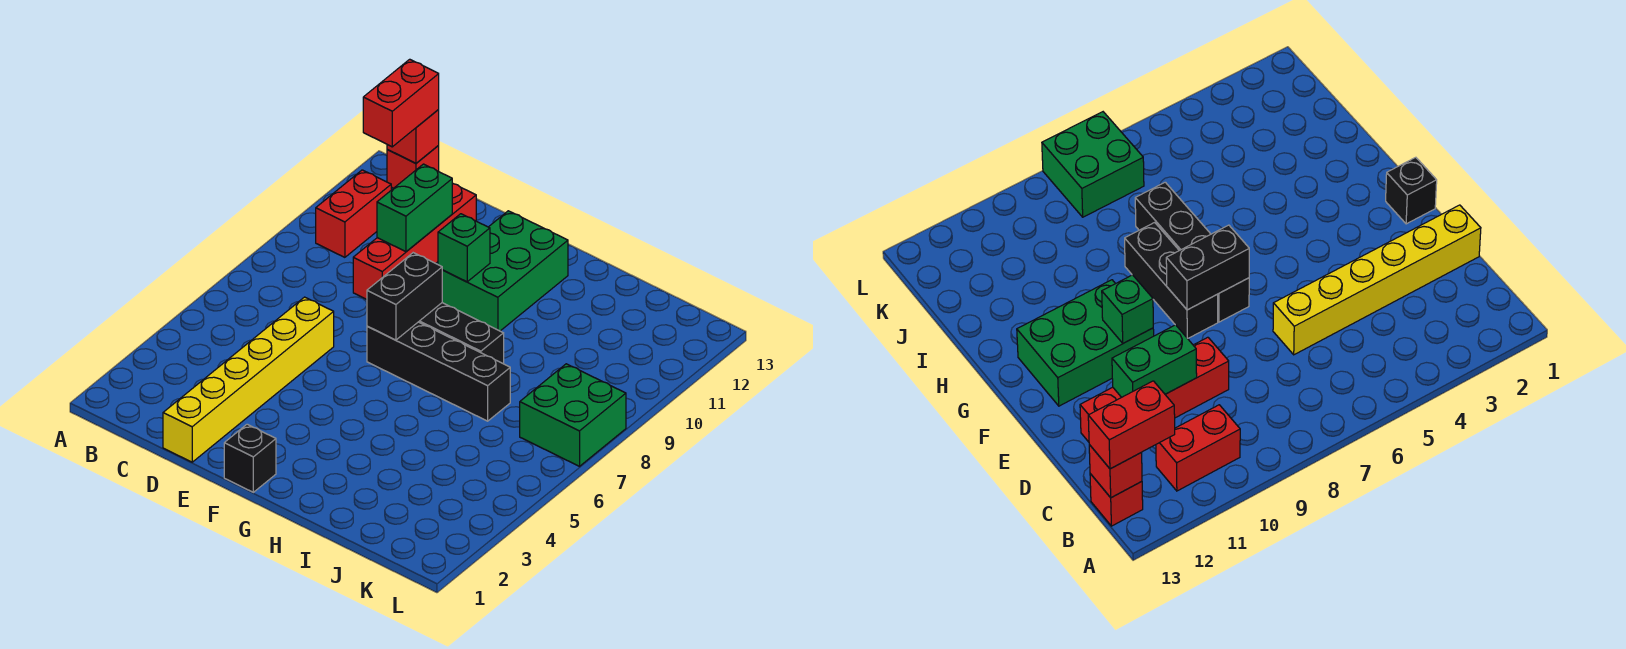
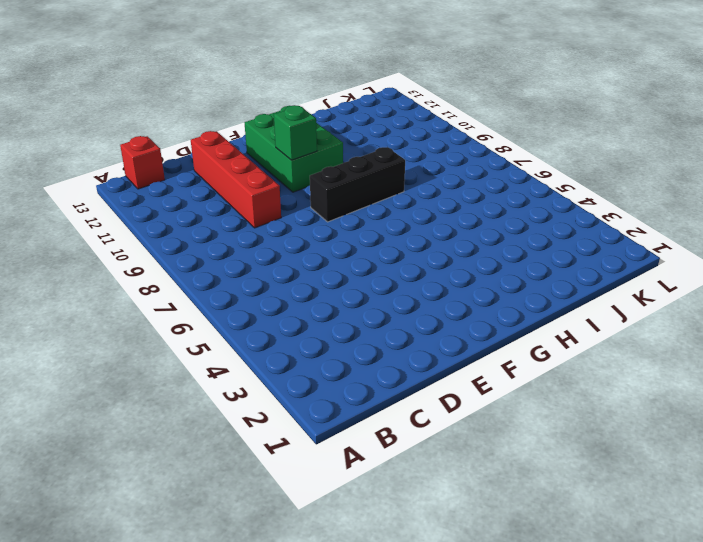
none -> red 1x2 brick [316,170,391,257]
none -> yellow 1x6 brick [163,297,334,462]
none -> black 1x1 brick [224,424,276,492]

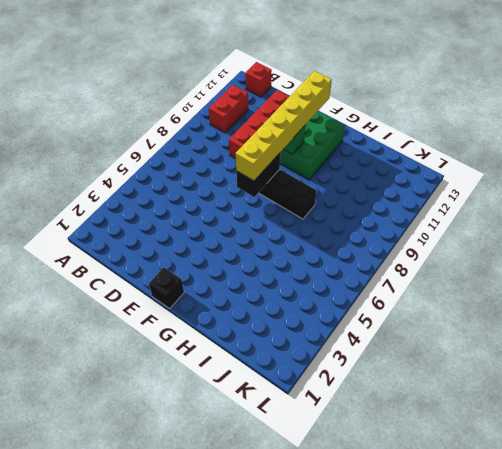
yellow 1x6 brick [236,71,332,181] -> yellow 1x6 brick moved to [163,297,334,462]
none -> black 1x4 brick [367,322,510,421]
none -> green 2x2 brick [520,364,626,466]
none -> red 1x1 brick [387,110,439,163]

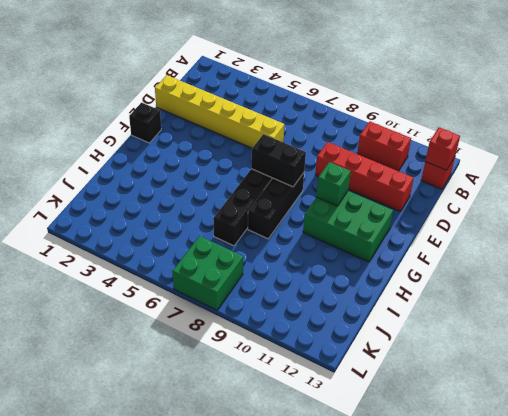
none -> green 1x2 brick [377,164,453,252]
none -> red 1x2 brick [363,59,439,147]

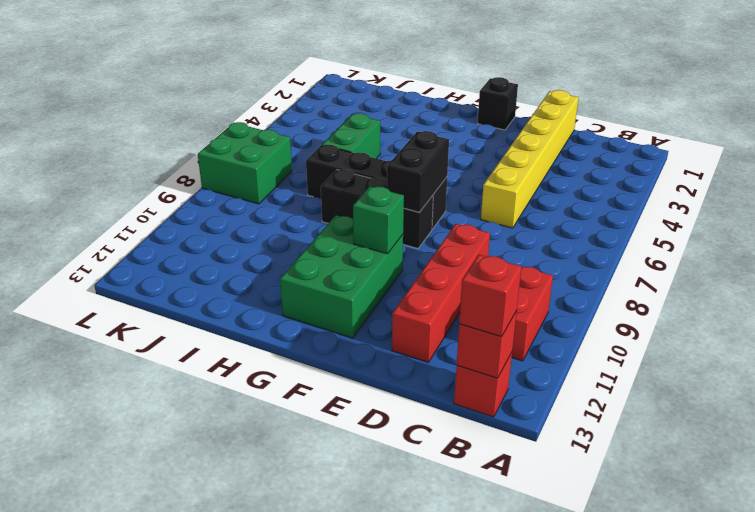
red 1x1 brick [459,255,521,337] -> red 1x2 brick [363,59,439,147]
green 1x2 brick [322,113,380,159] -> green 1x2 brick moved to [377,164,453,252]

